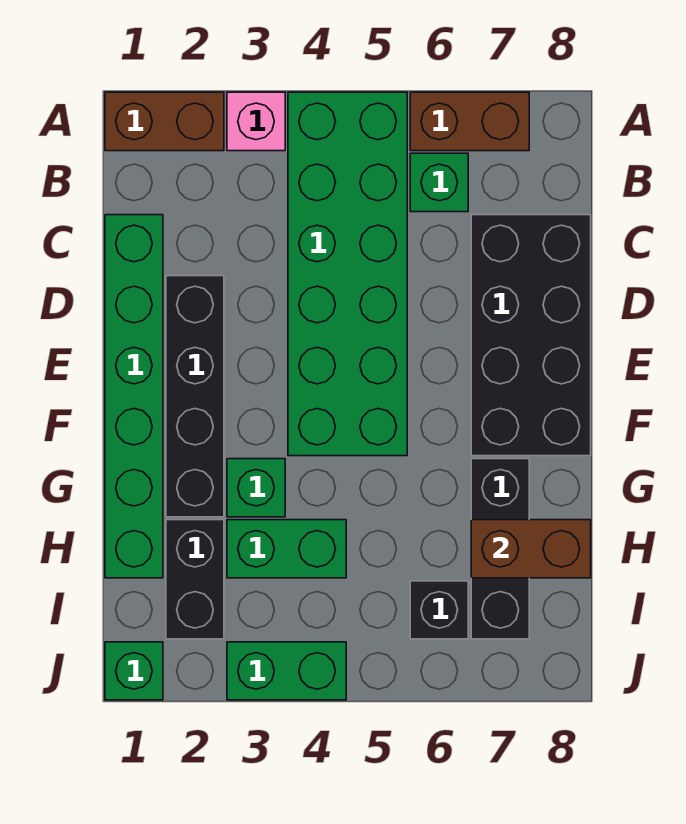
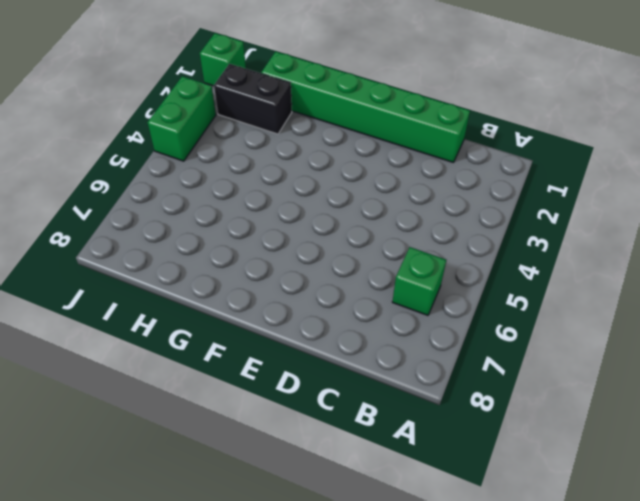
none -> brown 1x2 brick [105,92,224,151]
none -> pink 1x1 brick [227,92,285,151]
none -> green 2x6 brick [288,92,407,456]

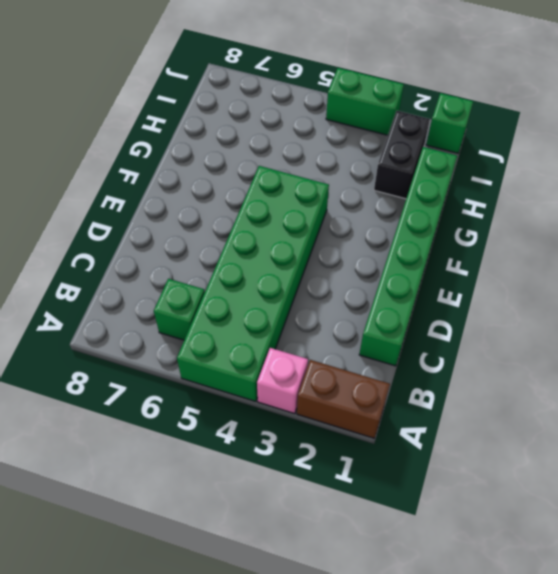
none -> brown 1x2 brick [410,92,529,151]
none -> black 2x4 brick [471,215,591,456]
none -> black 1x4 brick [166,276,224,517]

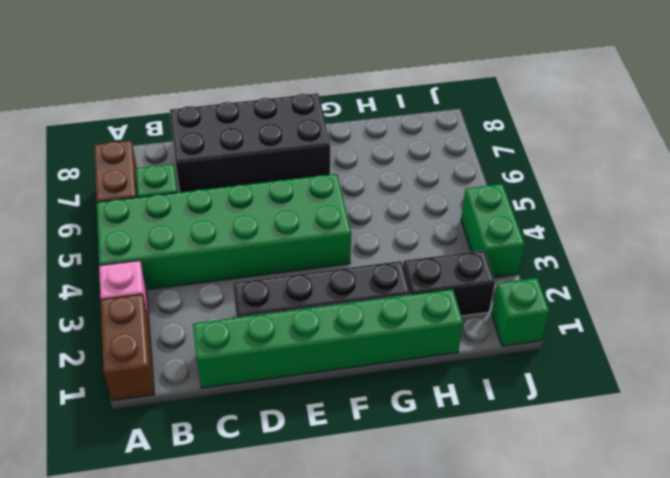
none -> green 1x1 brick [227,459,285,517]
none -> black 1x3 brick [471,459,529,639]
none -> green 1x2 brick [227,520,346,578]

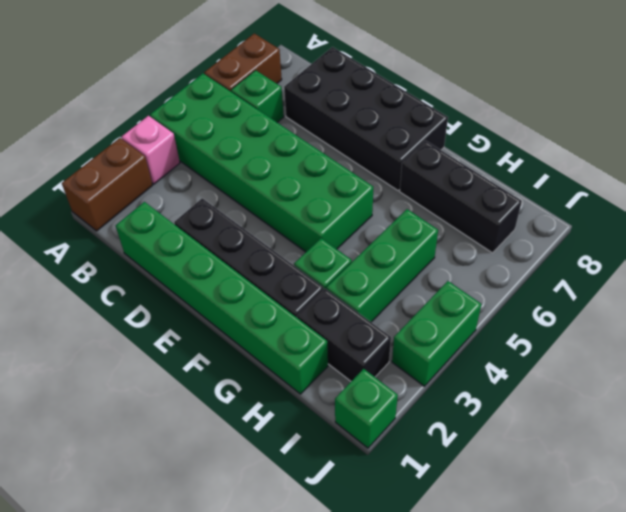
green 1x3 brick [326,209,438,322] -> green 1x2 brick [227,520,346,578]
none -> black 1x1 brick [410,581,468,639]
none -> brown 1x2 brick [471,520,591,578]

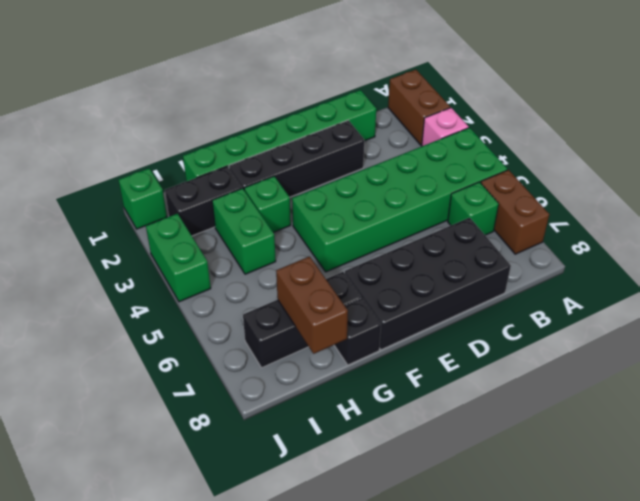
black 1x1 brick [334,298,381,365] -> black 1x1 brick moved to [410,581,468,639]

